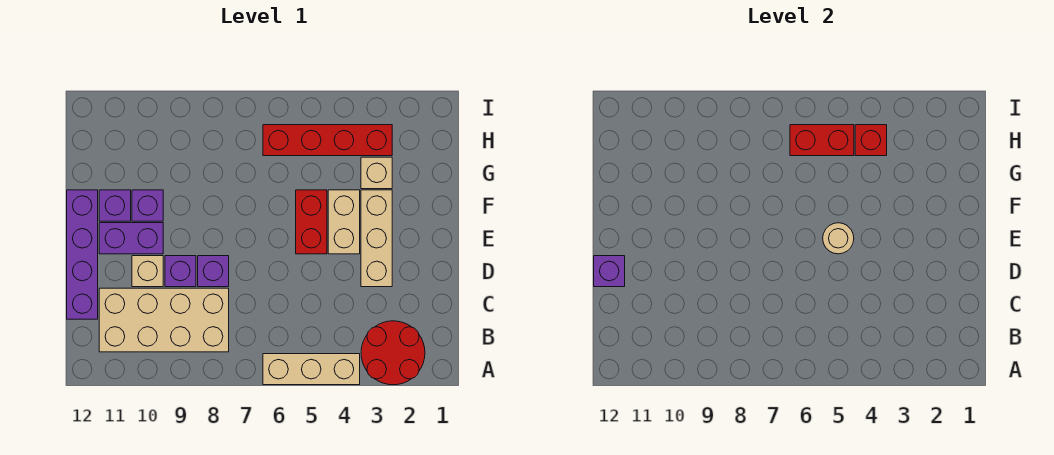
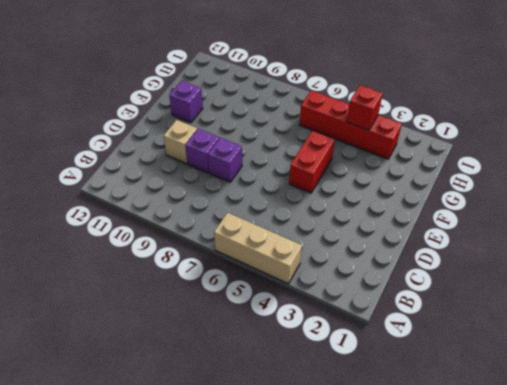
none -> red 2x2 round brick [361,321,425,385]
none -> tan 2x4 brick [99,288,229,352]
none -> purple 1x4 brick [67,190,98,319]

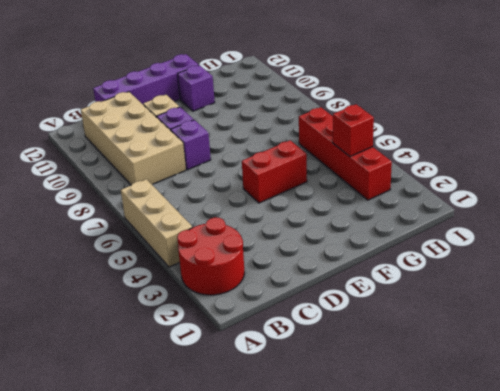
none -> tan 1x3 brick [361,190,392,287]
none -> tan 1x2 brick [328,190,360,254]
none -> purple 1x2 brick [99,223,163,254]

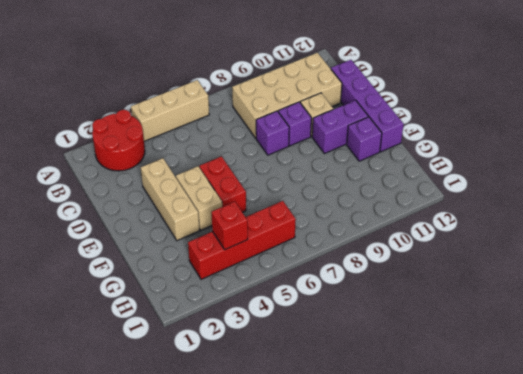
none -> purple 1x1 brick [132,190,163,221]
none -> tan 1x1 brick [361,157,392,189]
none -> purple 1x1 brick [594,256,625,287]

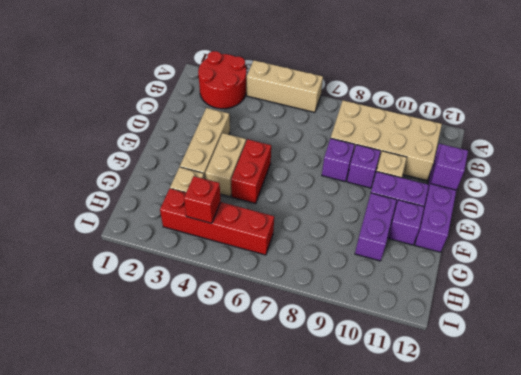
purple 1x2 brick [355,193,396,261] -> purple 1x1 brick [132,190,163,221]
none -> tan 1x1 round brick [823,223,854,254]
none -> red 1x2 brick [790,125,854,156]

